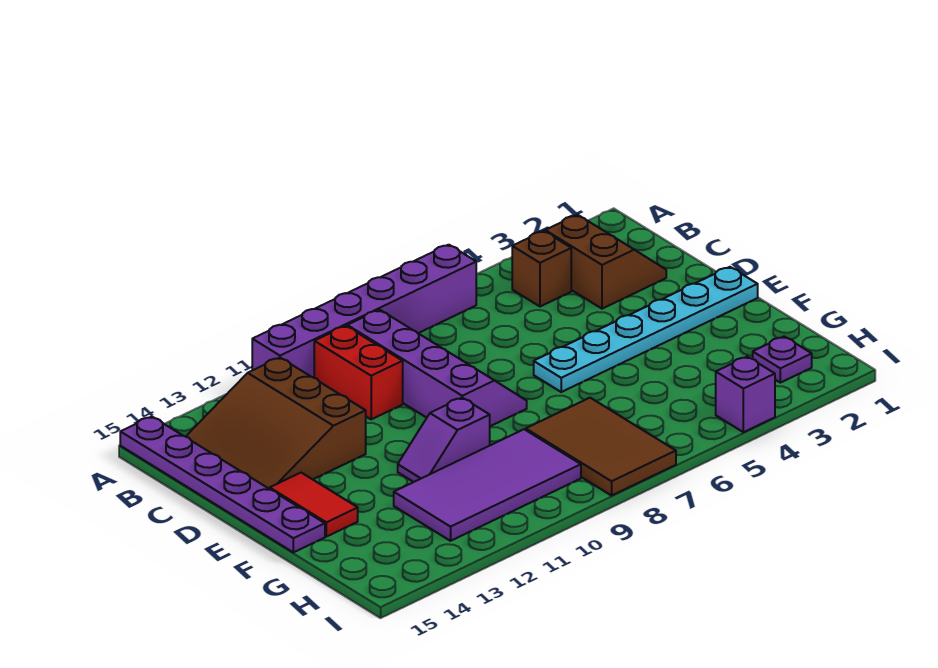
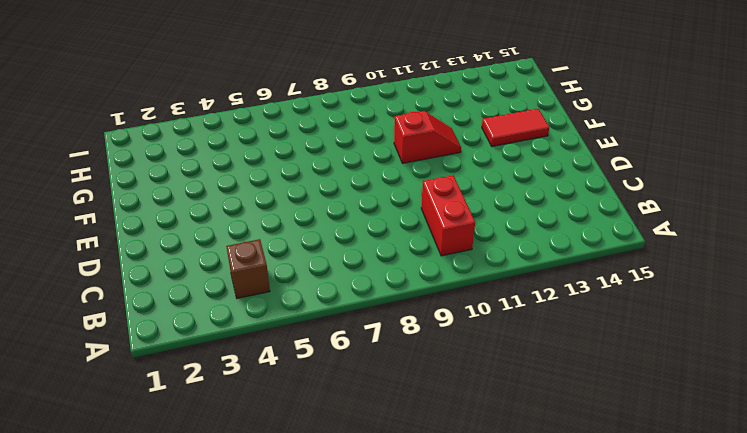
red 1x2 slope [394,111,461,163] -> purple 1x2 slope [398,398,490,482]
red 1x2 tile [482,109,549,146] -> red 1x2 tile turned to [270,473,358,537]
none -> purple 1x6 brick [252,245,476,378]
none -> purple 1x6 plate [120,417,325,552]
none -> brown 2x2 slope [545,215,666,309]

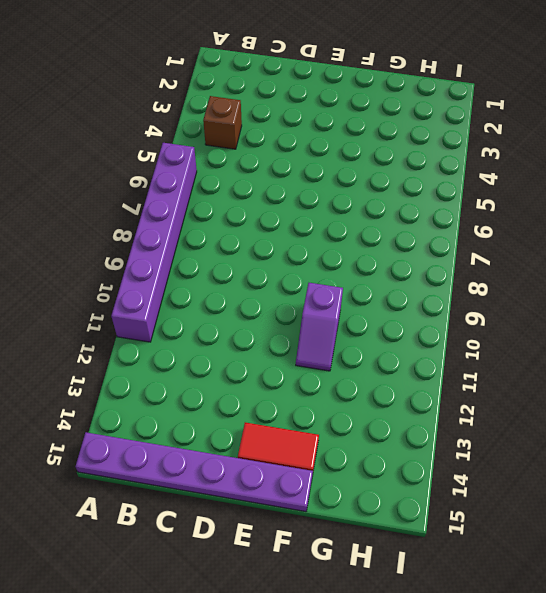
none -> brown 2x2 slope [545,215,666,309]
none -> purple 2x4 slope [347,310,527,426]
none -> red 1x2 brick [314,326,403,419]

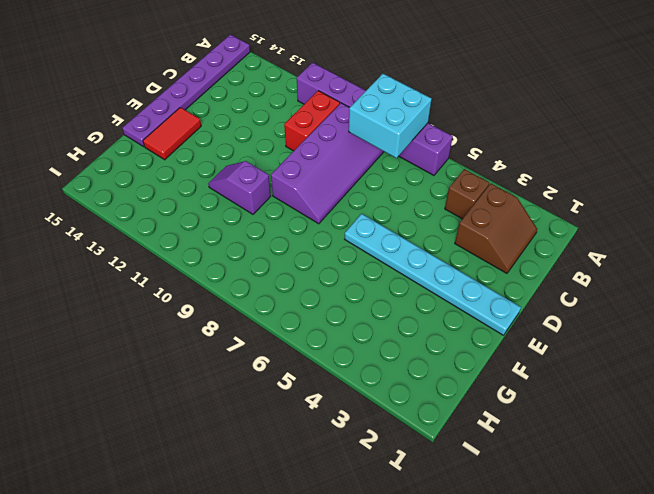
cyan 2x2 brick [349,74,432,158] -> none
none -> brown 3x3 slope [186,358,366,489]
none -> brown 2x3 tile [526,398,676,495]
none -> purple 2x4 tile [394,429,581,541]

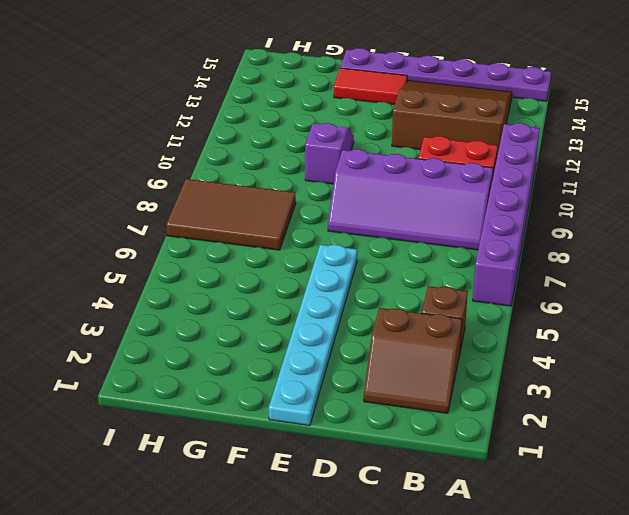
none -> purple 2x4 tile [394,429,581,541]
none -> purple 1x1 plate [753,337,812,383]
none -> purple 1x1 brick [716,357,775,432]

